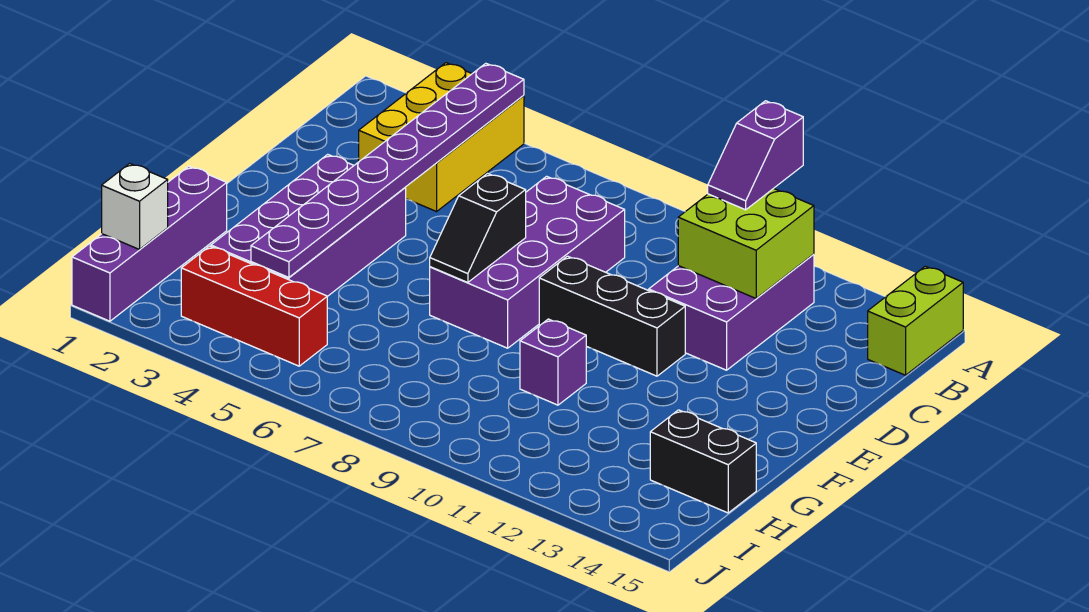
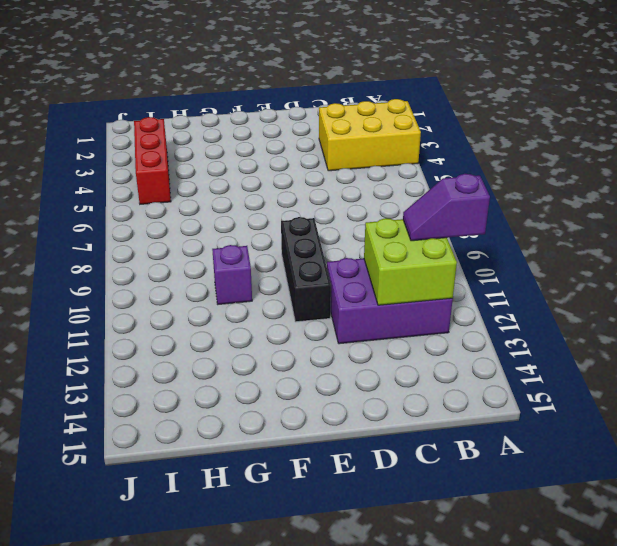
none -> lime 1x2 brick [868,266,963,375]
none -> purple 2x4 brick [430,176,625,348]
none -> purple 2x4 brick [211,154,406,296]

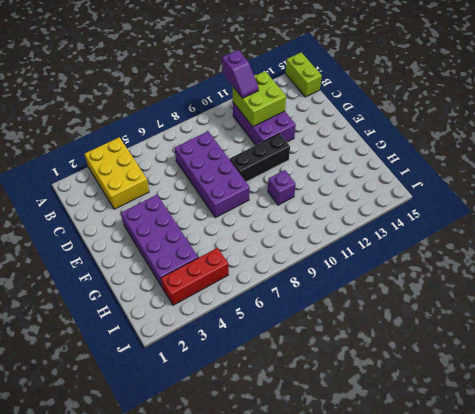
none -> purple 1x4 brick [72,166,227,321]
none -> black 1x2 brick [650,410,756,513]
none -> purple 1x8 plate [251,63,524,277]

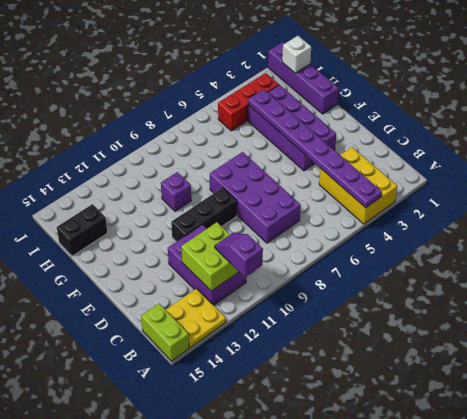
yellow 2x2 plate [166,289,226,348] -> none
none -> black 1x2 slope [430,174,526,283]

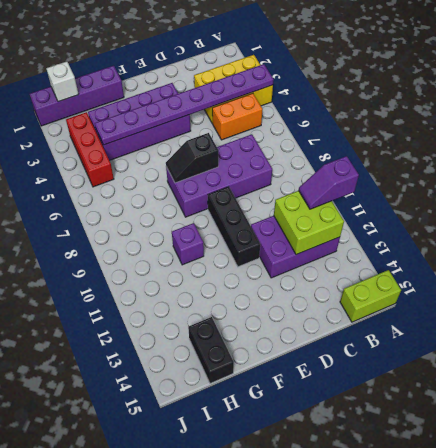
orange 1x2 brick [212,93,262,140] -> none

